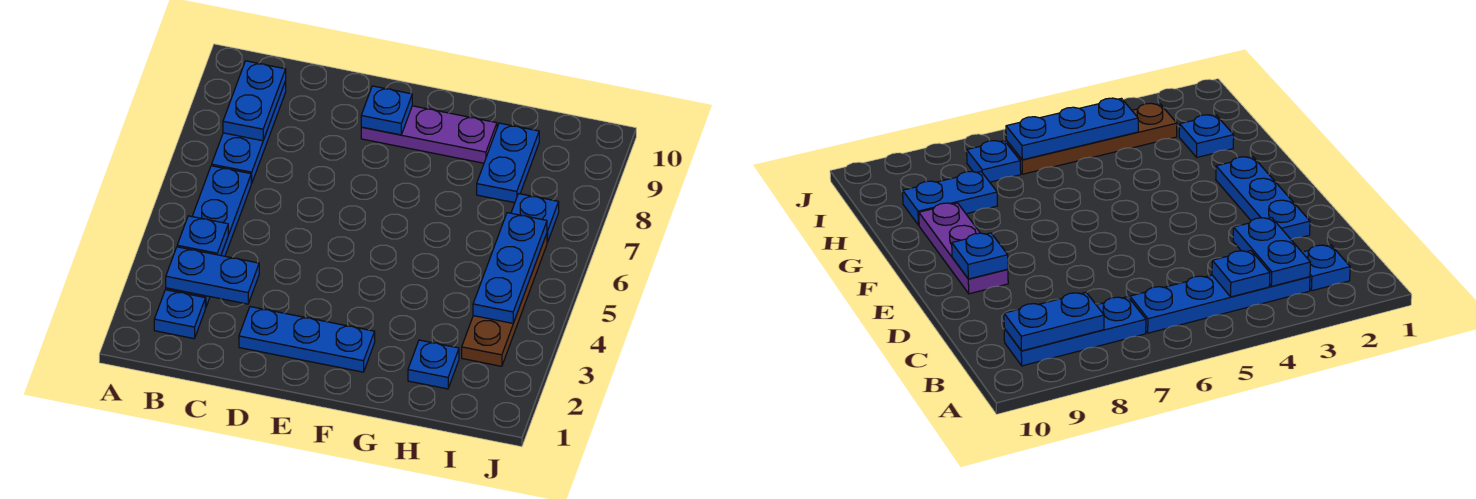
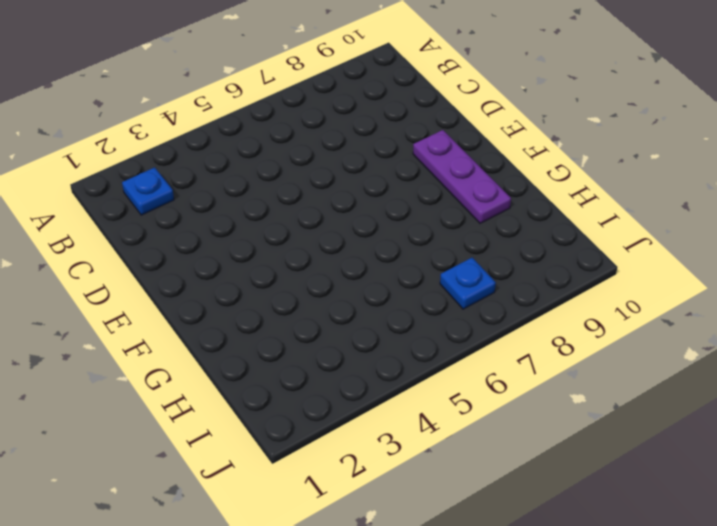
none -> blue 1x4 plate [166,166,252,308]
none -> blue 1x3 plate [212,81,286,183]
none -> blue 1x3 plate [239,307,375,372]

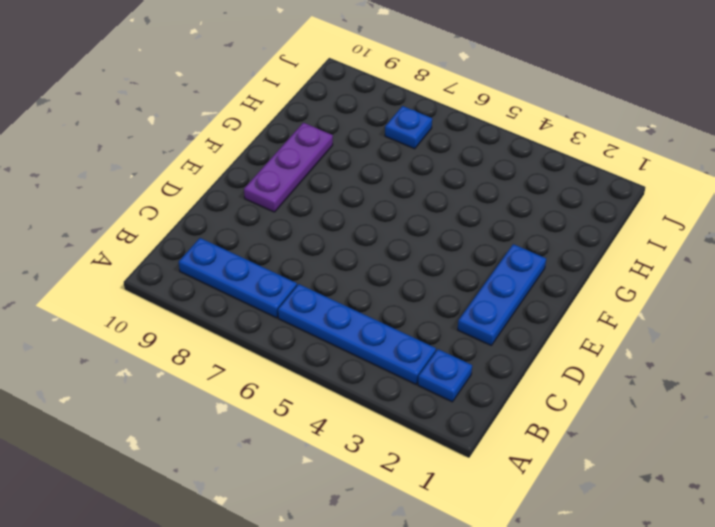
none -> blue 1x1 plate [408,340,459,389]
none -> blue 1x2 plate [477,123,539,203]
none -> brown 1x4 plate [462,234,547,366]

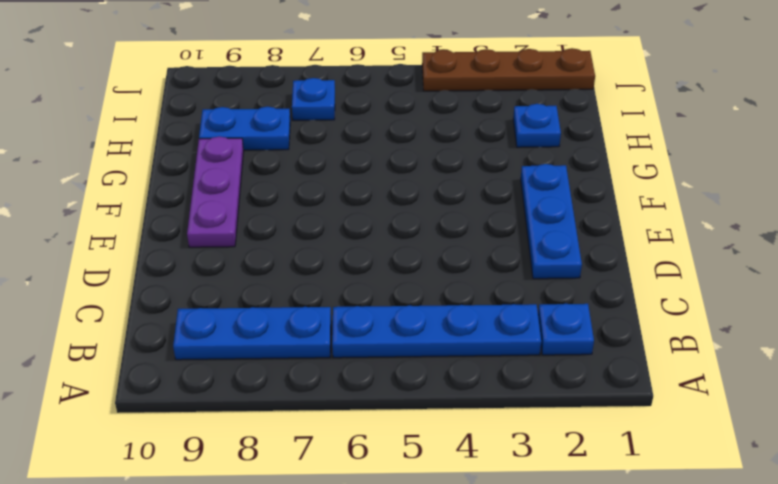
brown 1x4 plate [422,48,595,91] -> brown 1x4 plate moved to [462,234,547,366]
none -> blue 1x2 plate [166,247,259,304]
none -> blue 1x1 plate [177,216,228,255]
none -> blue 1x2 plate [223,61,286,141]

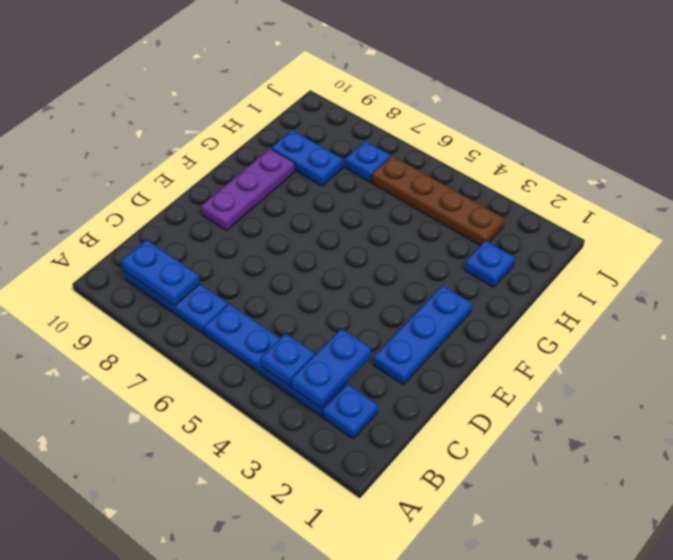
none -> blue 1x1 plate [361,86,412,135]
none -> blue 1x3 plate [473,213,547,323]

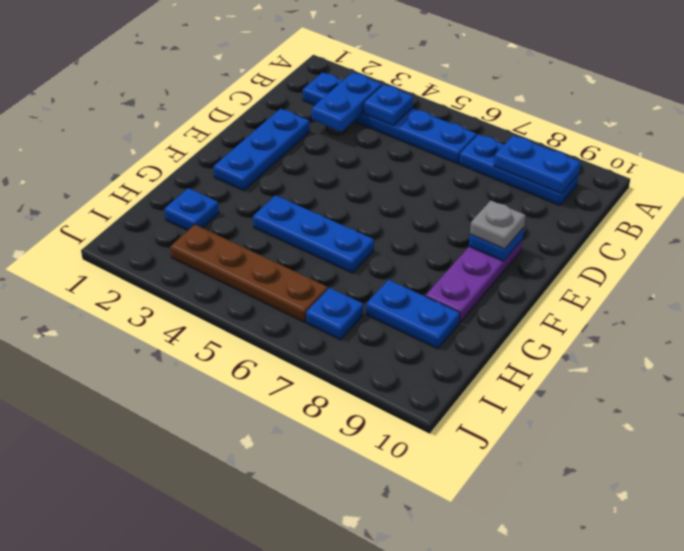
grey 1x1 plate [470,200,525,249] -> none
blue 1x3 plate [253,195,374,273] -> blue 1x3 plate moved to [473,213,547,323]

